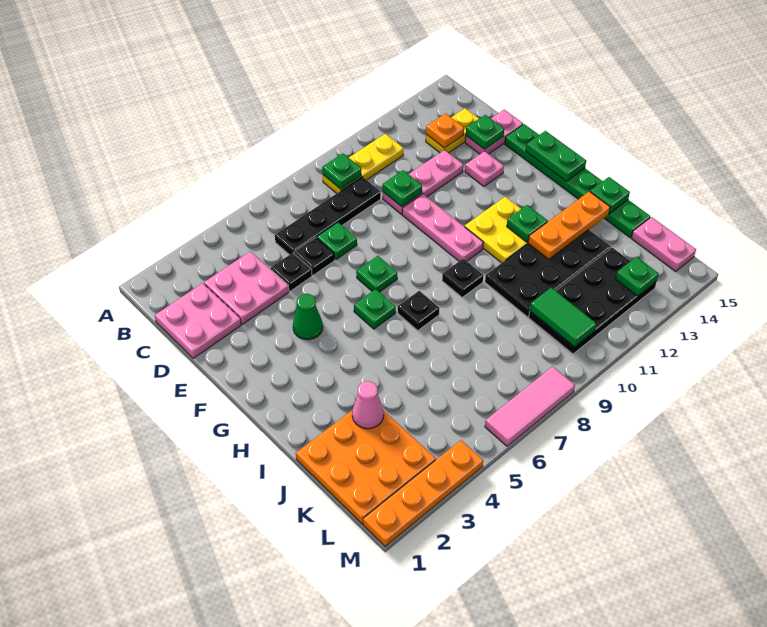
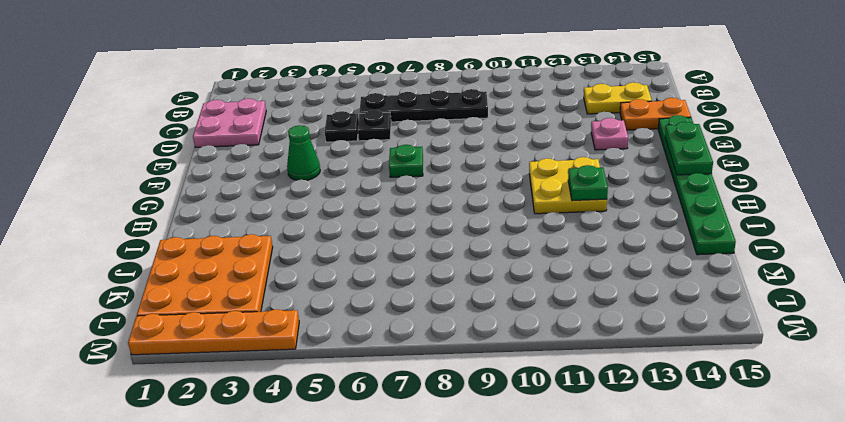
orange 1x2 plate [620,98,691,130] -> pink 1x2 plate [465,110,523,154]
none -> yellow 1x3 plate [323,134,403,193]
none -> pink 2x2 plate [204,251,289,324]
none -> green 1x1 plate [317,222,357,260]
none -> pink 1x3 plate [383,150,463,214]

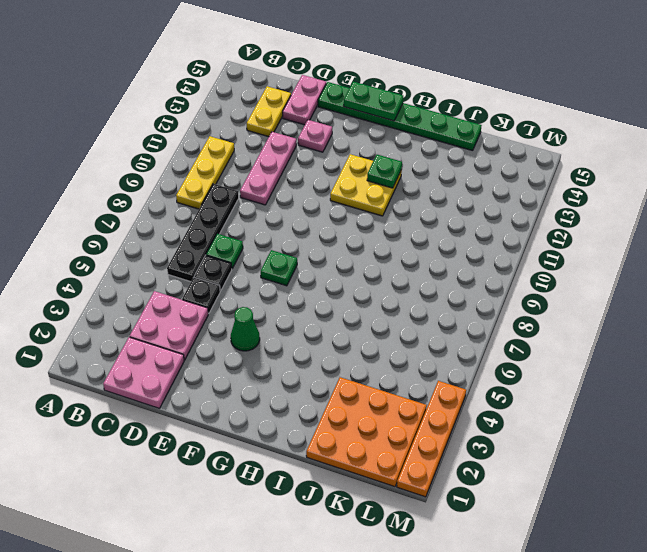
none -> pink 1x3 plate [402,194,483,261]
none -> green 1x1 plate [354,289,396,329]
none -> black 1x1 plate [398,291,439,330]
none -> black 1x1 plate [442,259,483,297]

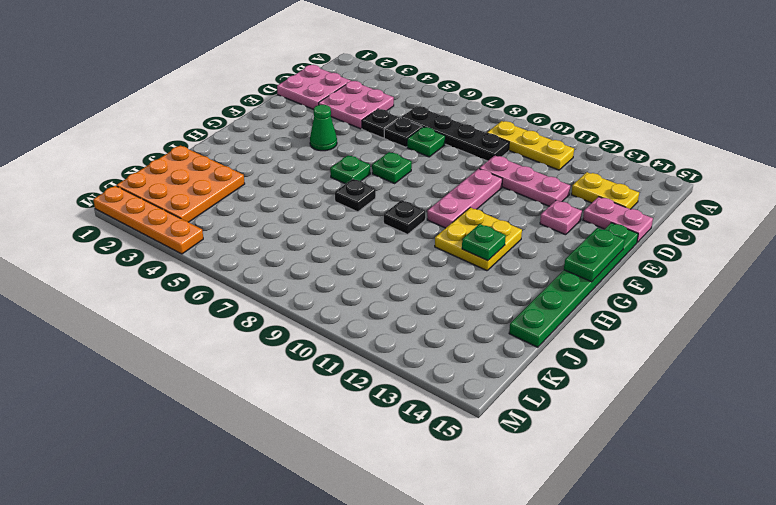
none -> black 2x4 plate [485,230,611,317]
none -> black 2x4 plate [529,248,657,354]
none -> pink 1x2 plate [631,217,696,271]
none -> pink 1x3 tile [485,367,575,446]

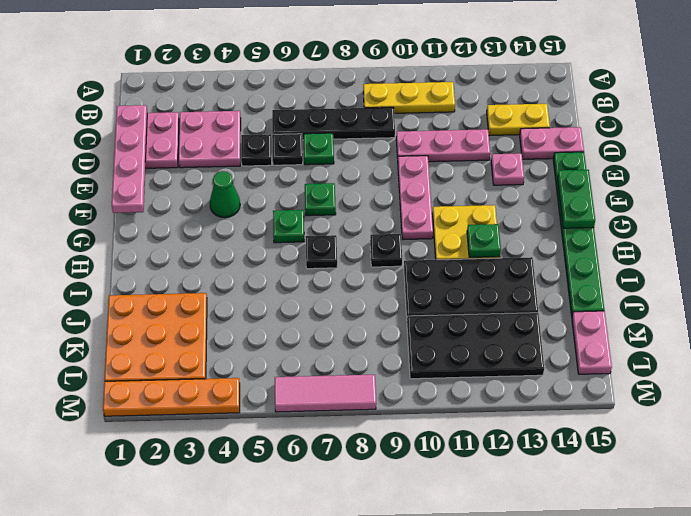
pink 1x4 plate [112,105,147,213] -> none
none -> green 1x1 plate [322,153,361,189]
none -> orange 1x1 plate [426,113,464,148]
none -> green 1x1 plate [383,170,422,207]
none -> green 1x1 plate [466,115,504,149]

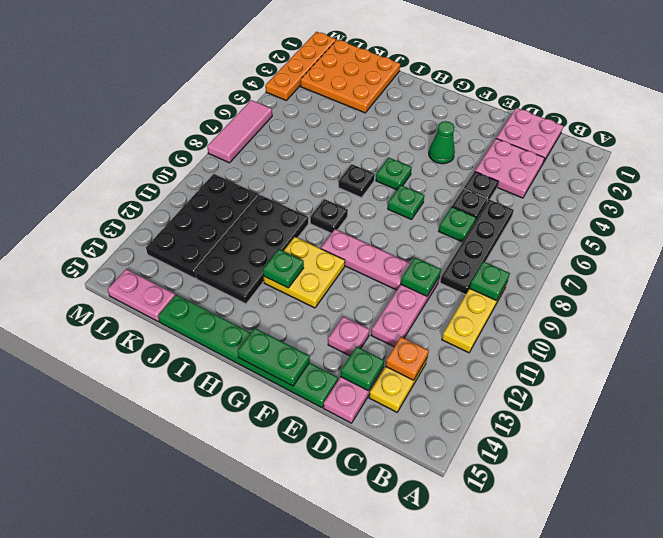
none -> orange 1x3 plate [528,191,610,259]
none -> green 1x1 plate [590,177,630,214]
none -> pink 1x1 cone [352,381,384,429]
none -> green 1x2 tile [530,288,596,346]

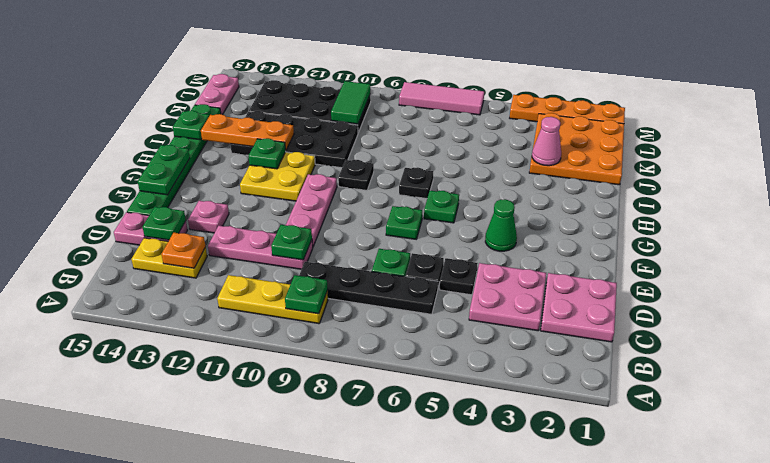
none -> green 1x1 plate [616,257,658,296]

